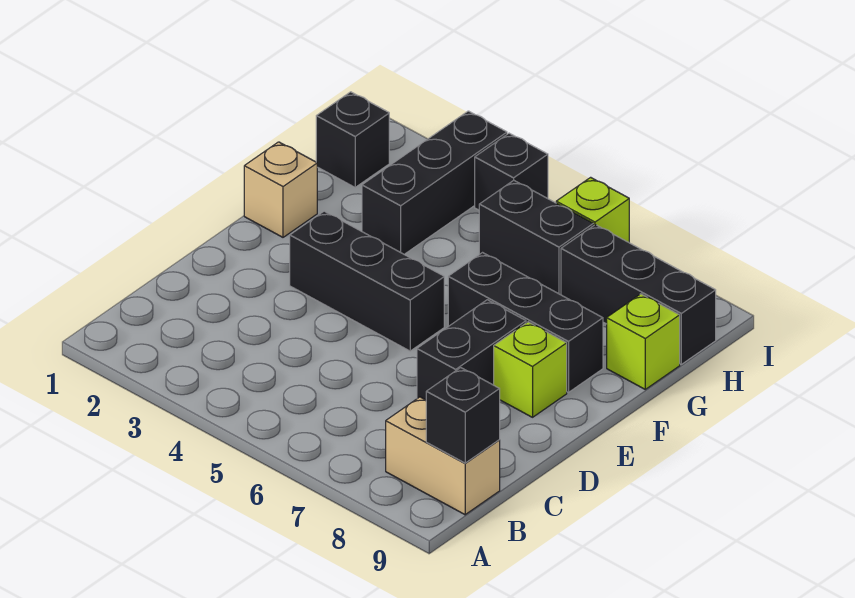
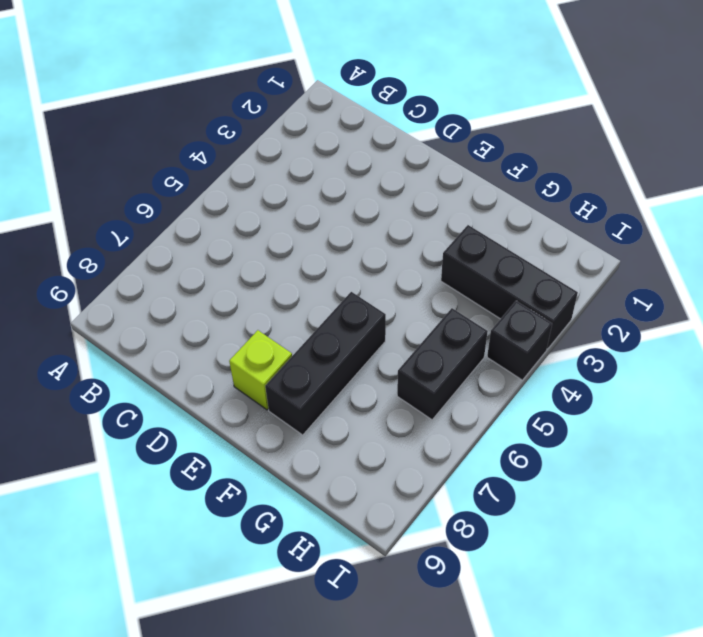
none -> tan 1x2 brick [386,397,500,515]
none -> black 1x2 brick [417,300,526,400]
none -> black 1x3 brick [290,211,444,351]

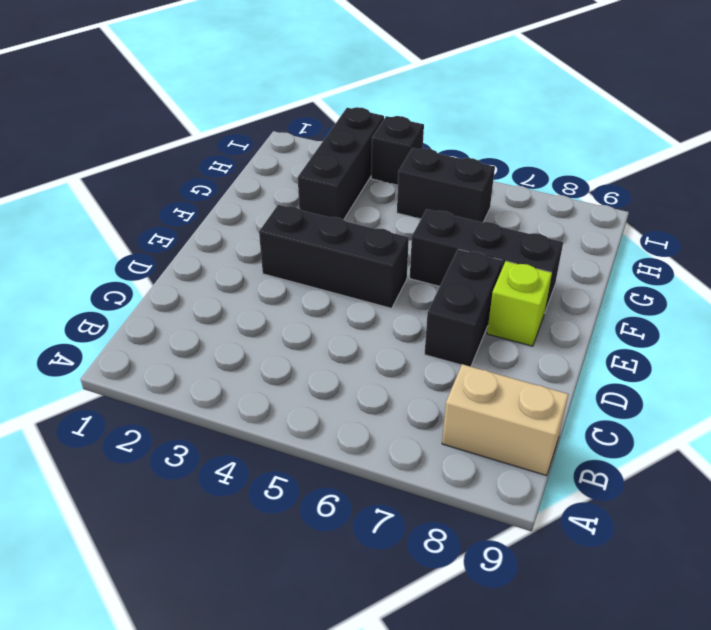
none -> tan 1x1 brick [244,142,317,237]
none -> lime 1x1 brick [607,294,680,389]
none -> black 1x1 brick [316,92,389,187]

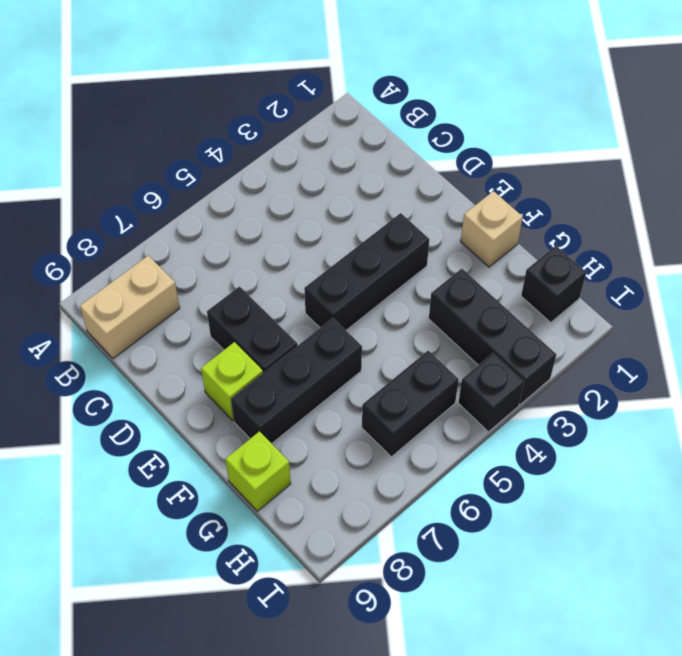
none -> black 1x3 brick [561,225,716,364]
none -> lime 1x1 brick [556,177,629,242]
none -> black 1x1 brick [426,368,500,463]

